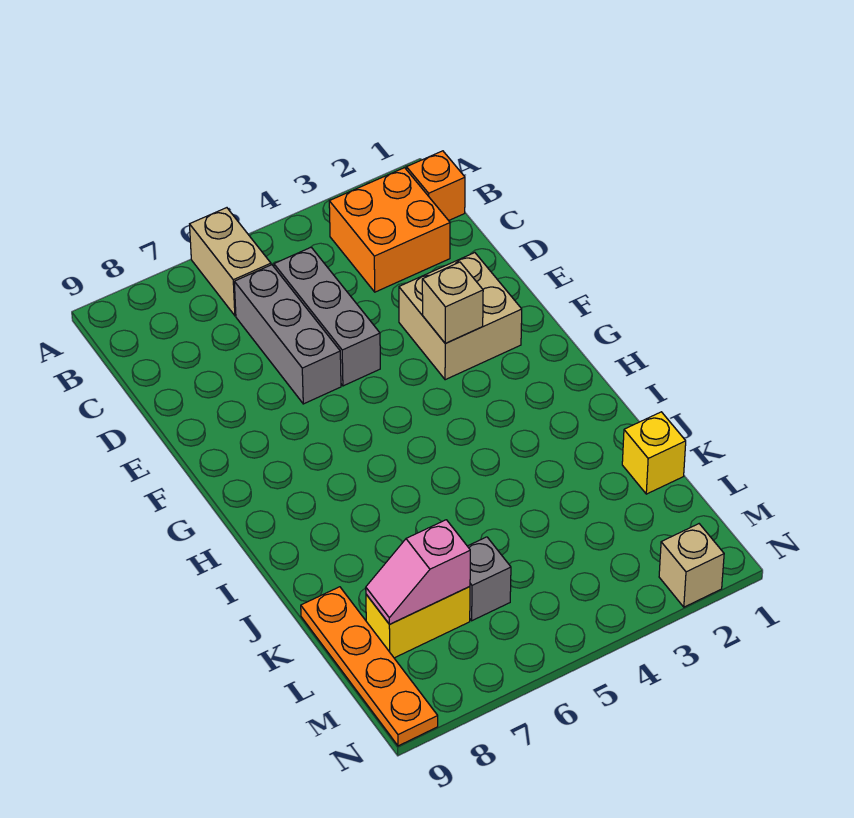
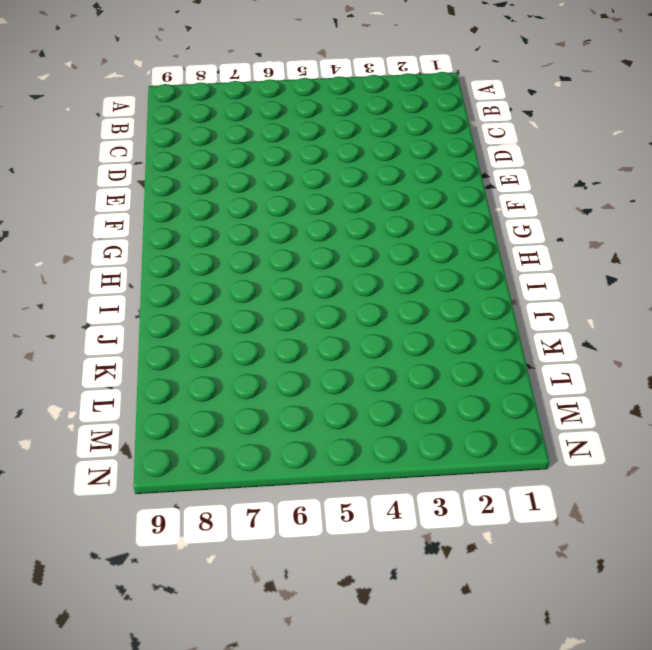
none -> tan 1x2 brick [190,208,271,316]
none -> orange 1x1 brick [407,151,465,221]
none -> orange 2x2 brick [329,168,450,292]

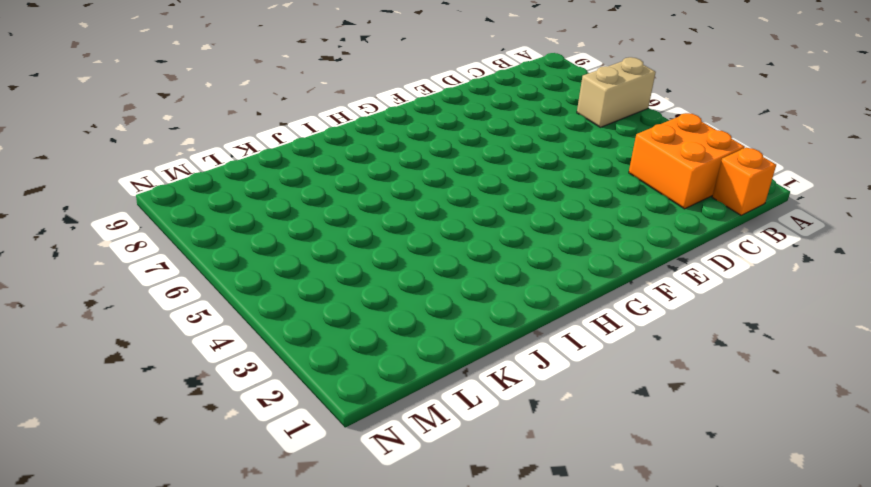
none -> grey 1x3 brick [274,247,380,386]
none -> grey 1x3 brick [234,265,341,404]
none -> tan 2x2 brick [399,253,522,380]

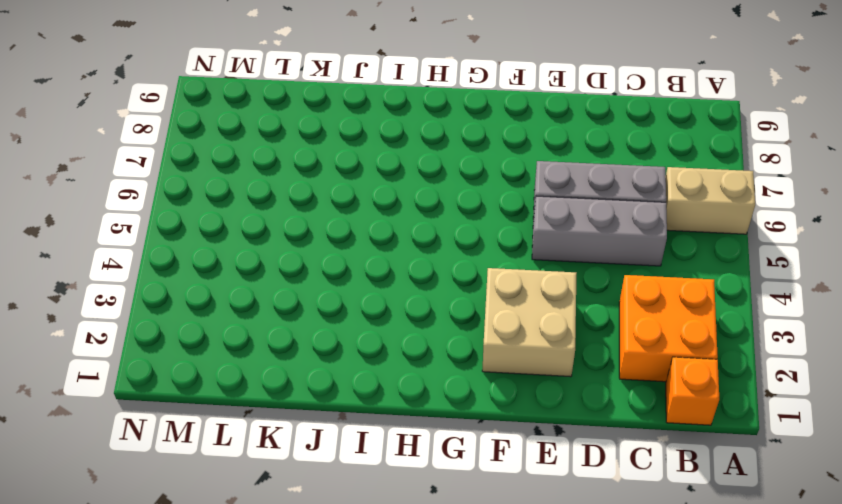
none -> yellow 1x1 brick [622,412,686,494]
none -> orange 1x4 plate [301,587,438,746]
none -> grey 1x1 brick [468,537,511,621]

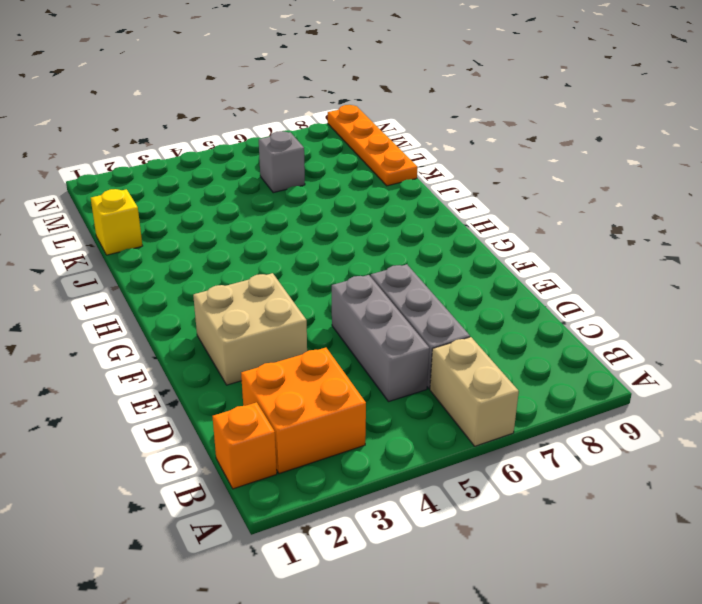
none -> yellow 1x2 brick [366,587,470,658]
none -> tan 1x1 brick [659,524,724,607]
none -> tan 1x1 brick [422,262,483,343]

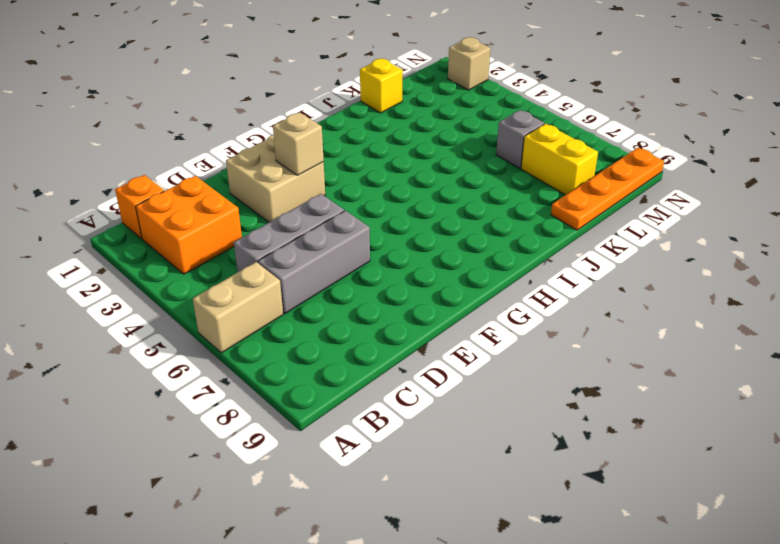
none -> pink 1x2 slope [366,520,470,624]

